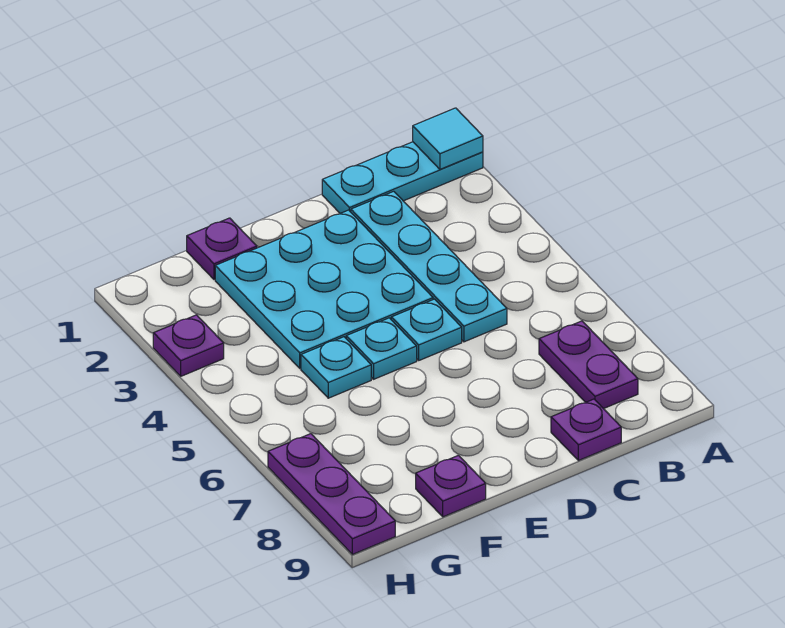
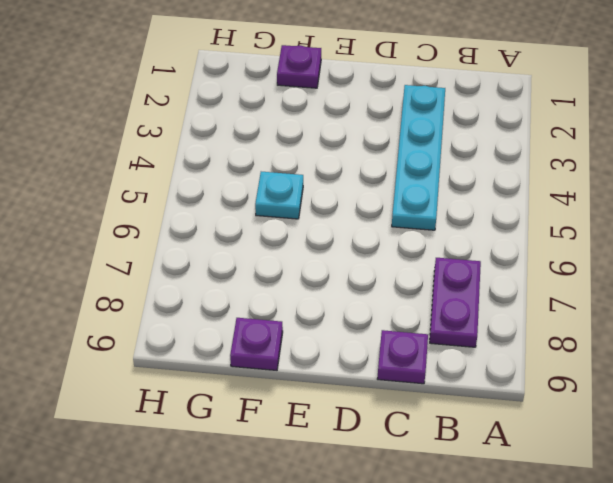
none -> cyan 1x3 plate [322,142,483,213]
none -> cyan 3x3 plate [215,210,433,368]
none -> cyan 1x1 plate [391,299,462,360]

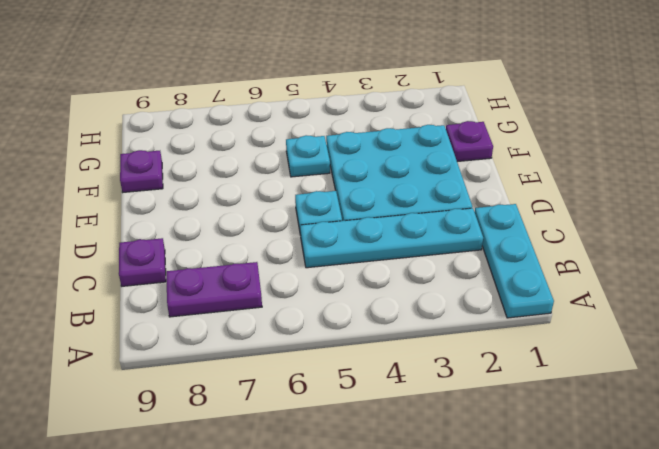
none -> cyan 1x1 plate [346,318,417,379]
none -> purple 1x1 plate [153,315,224,376]
none -> purple 1x3 plate [268,434,395,554]

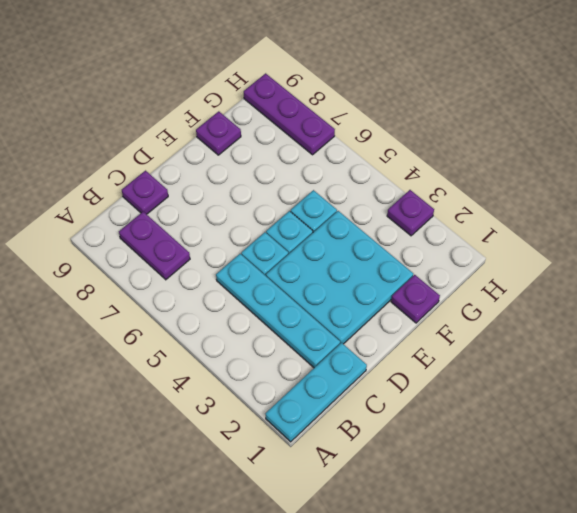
none -> cyan 1x1 tile [413,108,483,169]

